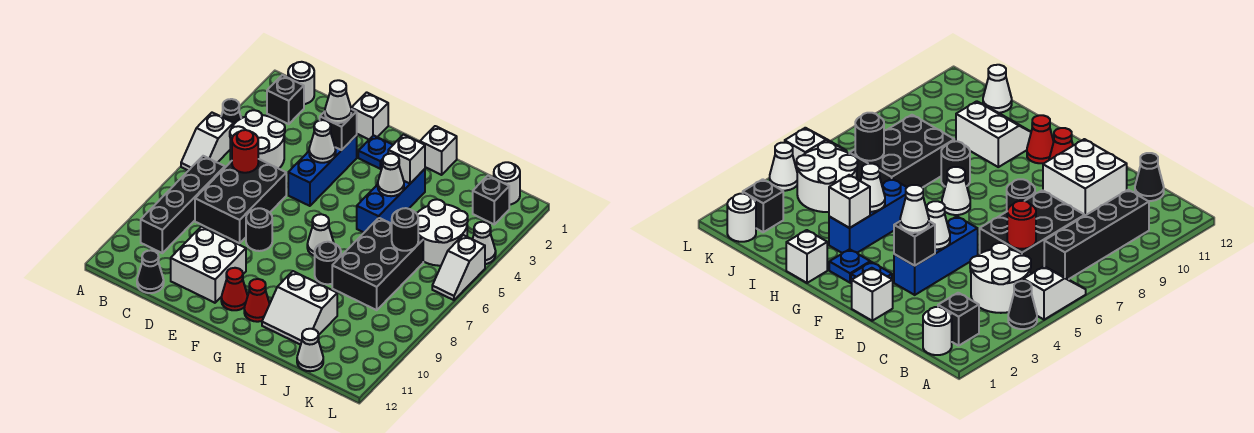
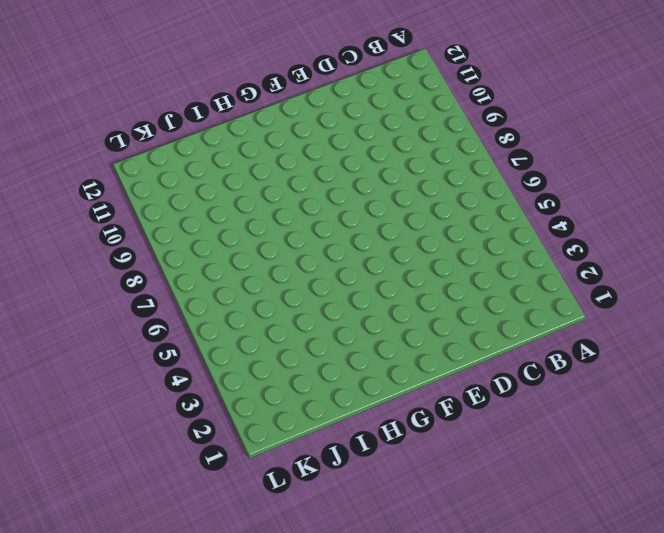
none -> black 1x1 cone [221,99,241,124]
none -> white 1x2 slope [181,113,234,171]
none -> white 1x1 round brick [288,62,314,104]
none -> black 1x1 brick [267,75,304,124]

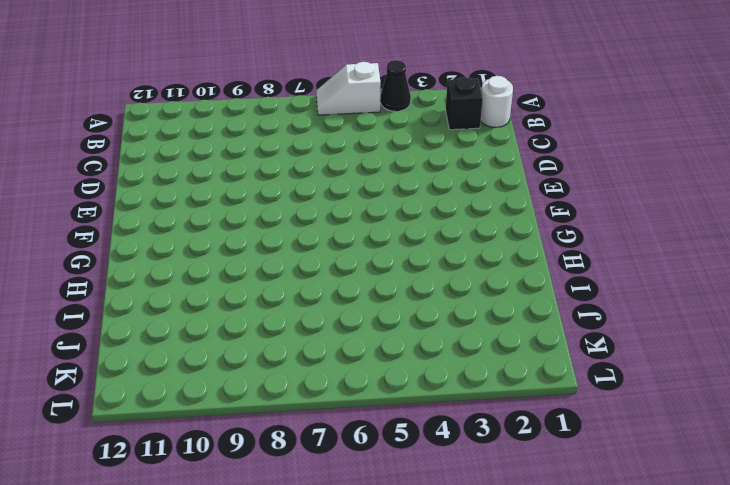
none -> white 2x2 round brick [230,110,285,169]
none -> black 1x4 brick [141,156,225,253]
none -> black 2x3 brick [195,159,286,243]
none -> black 1x1 cone [137,250,164,293]

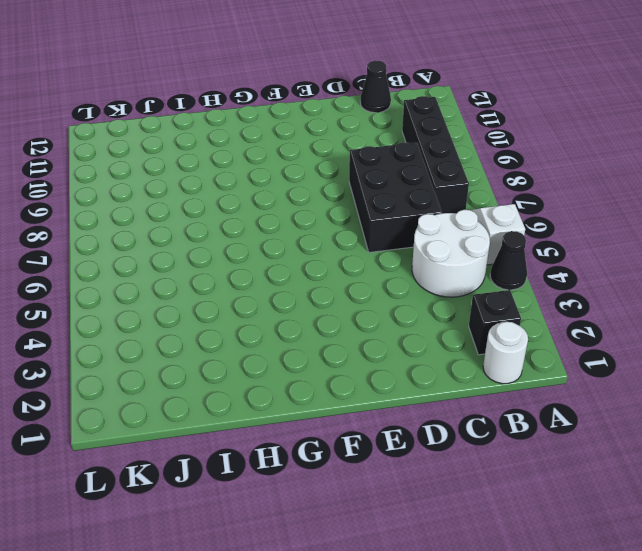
none -> white 2x2 brick [171,226,246,303]
none -> white 1x1 brick [351,92,388,139]
none -> blue 1x3 brick [288,135,357,206]
none -> black 1x1 round brick [246,208,272,251]

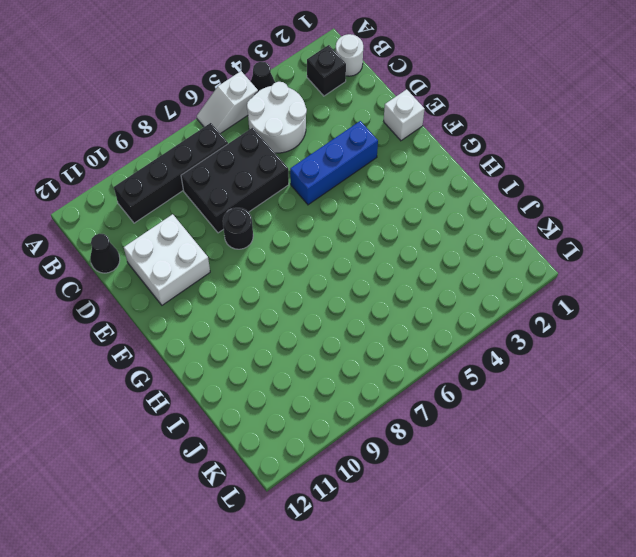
none -> blue 1x1 plate [358,135,393,169]
none -> red 1x1 cone [221,268,248,310]
none -> blue 1x1 plate [829,249,870,283]
none -> white 1x1 cone [307,214,334,256]

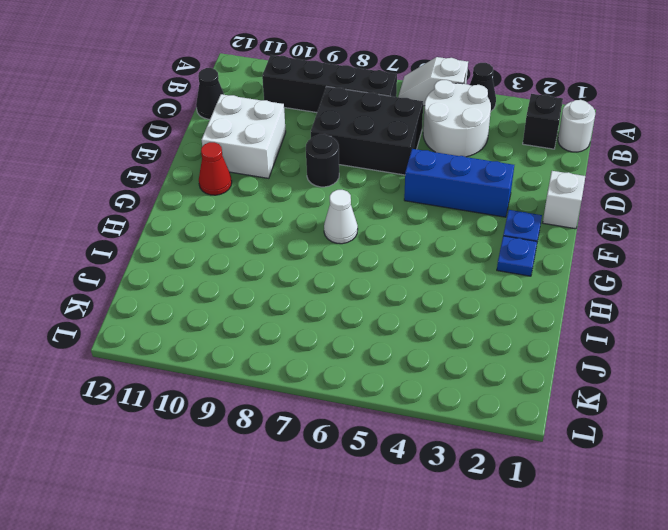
none -> red 1x1 cone [244,279,270,322]
none -> white 1x1 brick [420,126,457,175]
none -> blue 1x3 brick [357,169,425,232]
none -> black 1x1 round brick [315,242,341,284]

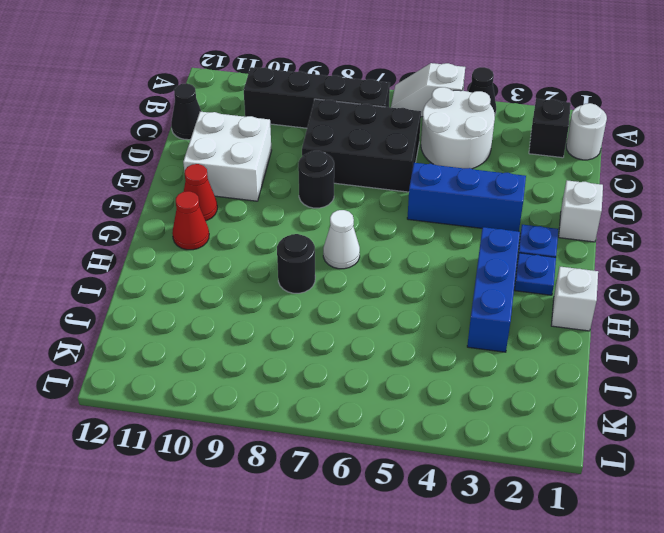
blue 1x3 brick [467,227,520,352] -> blue 1x3 brick turned to [357,169,425,232]
none -> white 2x2 slope [262,271,337,345]
none -> black 2x3 brick [332,218,423,310]
none -> white 2x2 round brick [417,199,468,266]
none -> white 1x1 cone [297,329,323,371]

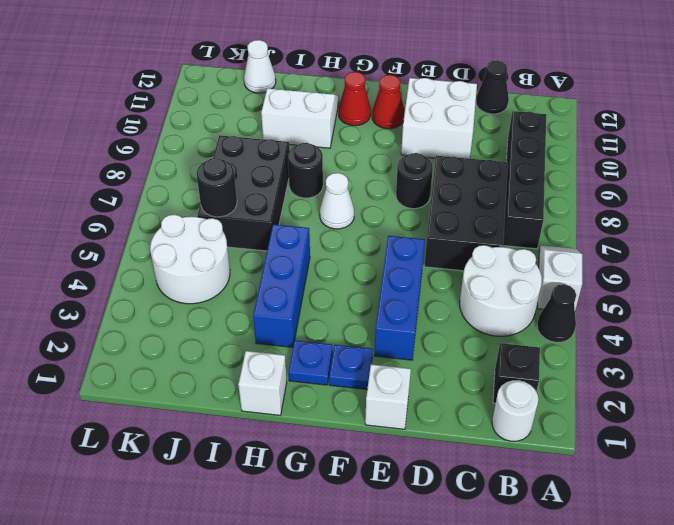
none -> white 1x1 round brick [494,162,520,205]
none -> black 1x1 brick [473,176,509,224]
none -> white 1x1 cone [473,222,496,264]
none -> white 1x2 slope [432,235,485,300]

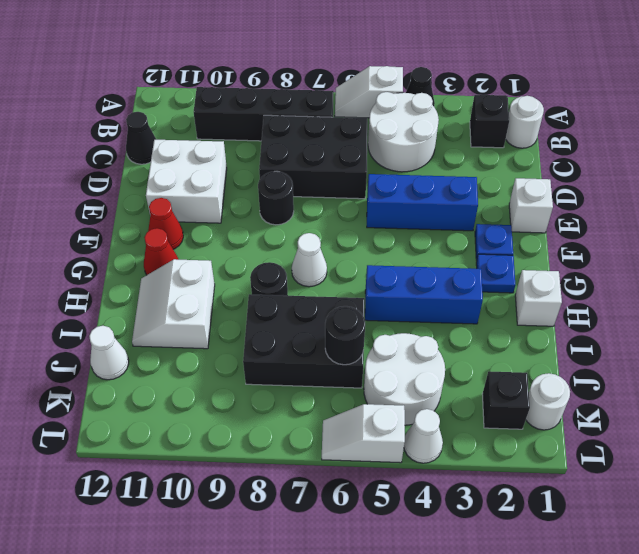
none -> red 1x1 round brick [232,130,258,173]
none -> black 1x1 brick [320,109,357,150]
none -> white 1x1 cone [309,120,336,163]
none -> white 1x1 brick [388,135,425,183]

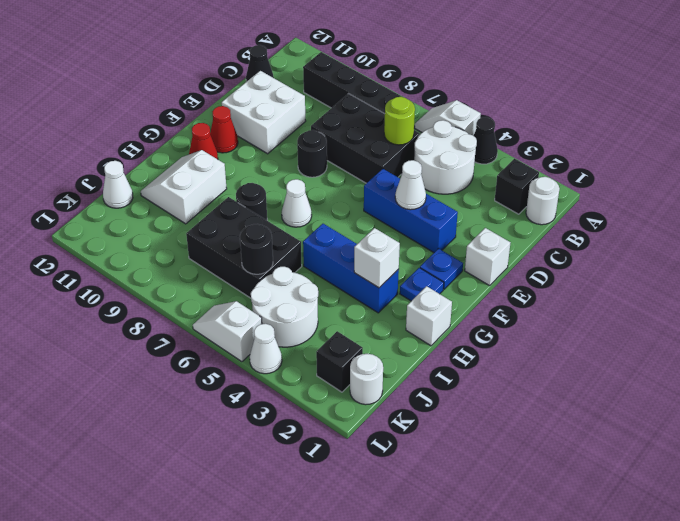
lime 1x1 round brick [384,97,415,145] -> red 1x1 round brick [232,130,258,173]
none -> black 1x1 brick [320,109,357,150]
none -> white 1x1 cone [378,154,404,196]
none -> white 1x1 cone [325,80,351,123]

